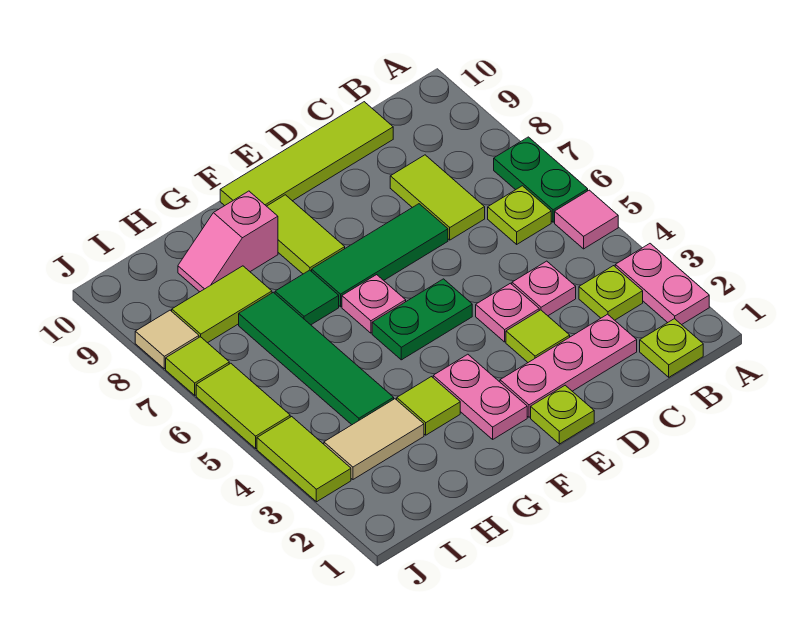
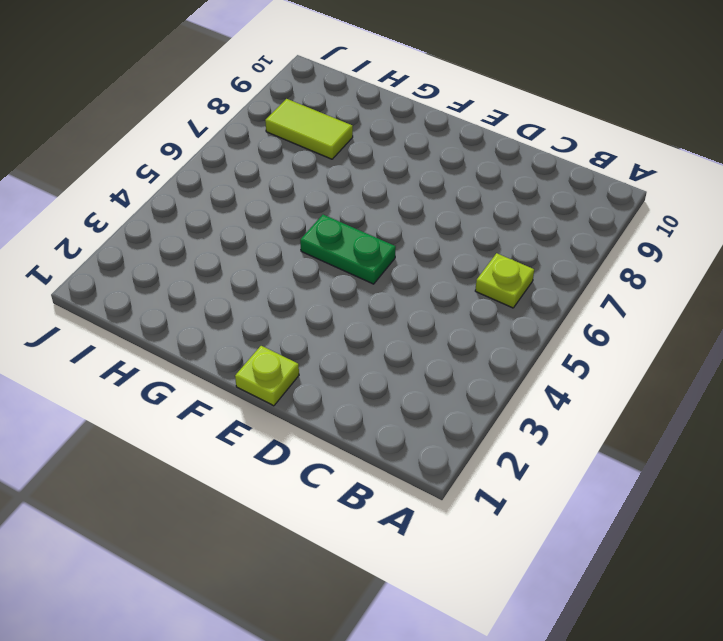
none -> pink 1x2 plate [615,244,709,325]
none -> pink 1x1 tile [555,190,618,249]
none -> green 1x2 plate [494,137,588,222]

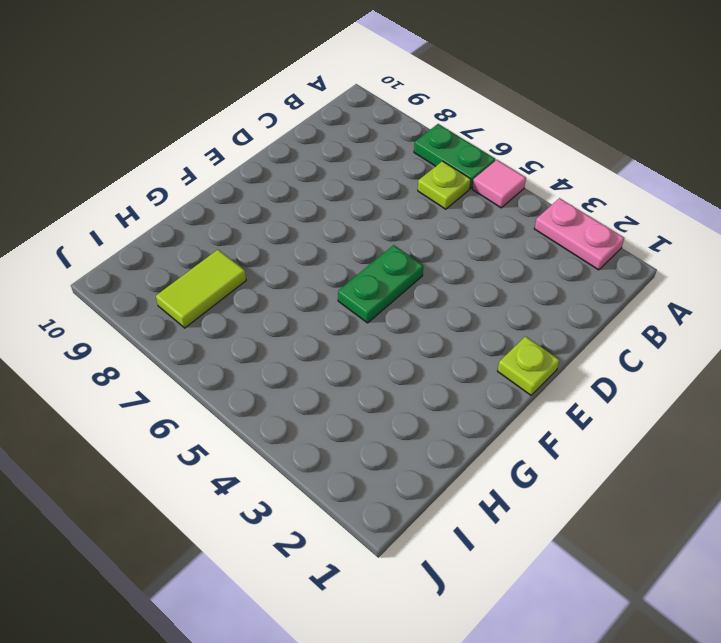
none -> lime 1x1 plate [640,319,703,377]
none -> lime 1x1 plate [579,266,643,320]
none -> pink 1x3 plate [500,314,637,417]

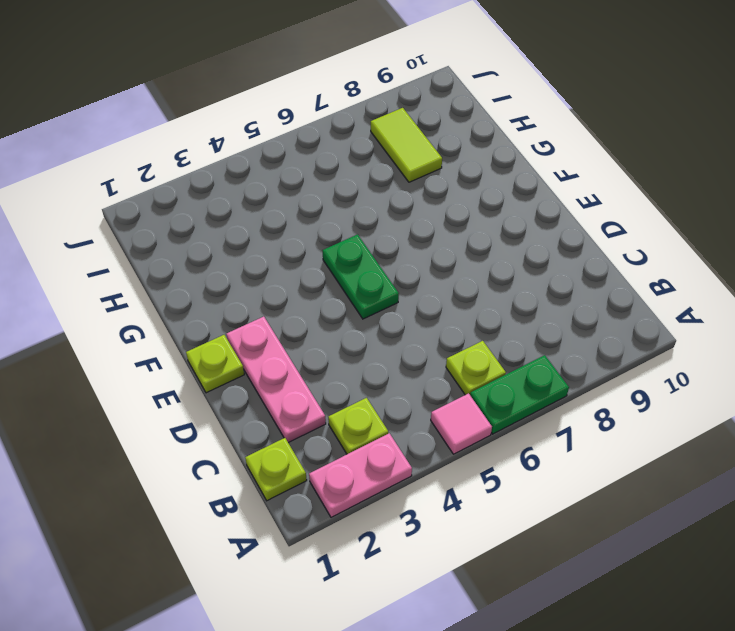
none -> pink 1x1 plate [512,261,576,316]
none -> lime 1x2 tile [390,155,485,240]
none -> lime 1x4 tile [220,102,393,206]

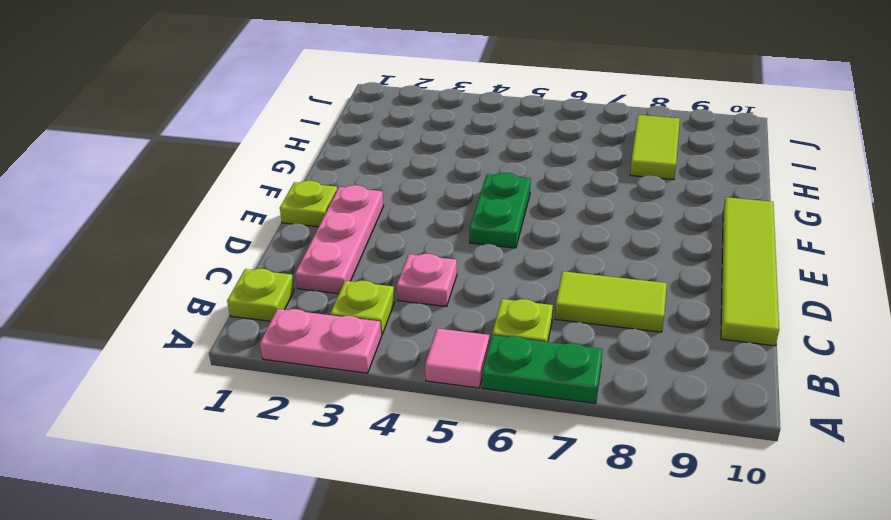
none -> lime 1x1 tile [506,310,570,362]
none -> pink 1x1 plate [476,283,539,342]
none -> green 1x3 tile [312,204,448,307]

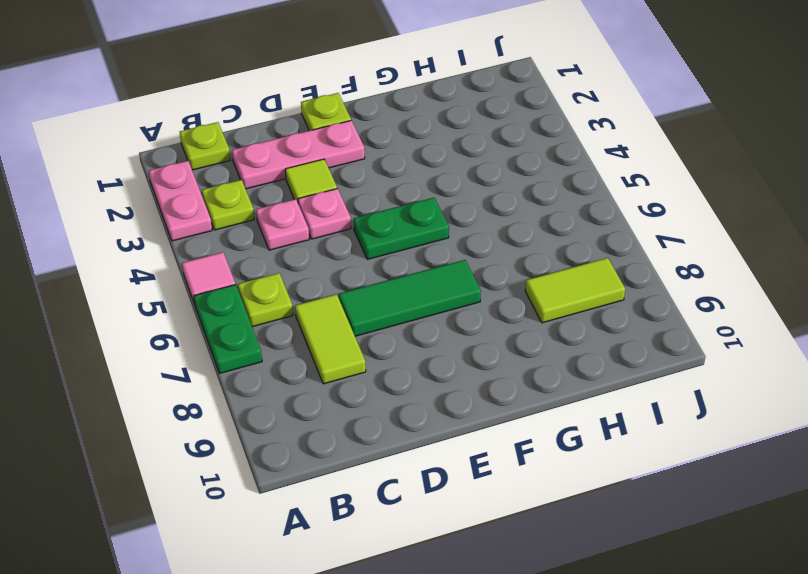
none -> lime 1x4 tile [220,102,393,206]
none -> pink 1x2 plate [433,354,527,439]
none -> pink 1x1 plate [342,275,406,333]

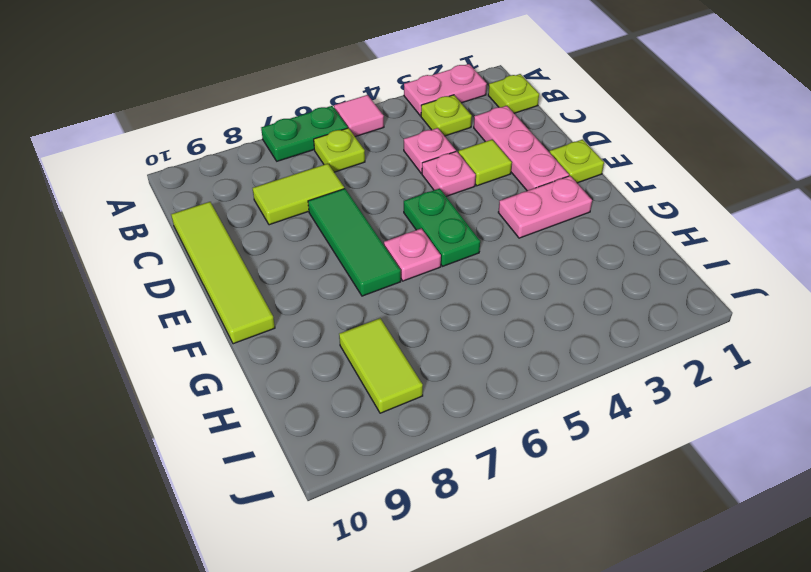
none -> lime 1x2 tile [267,195,345,274]
none -> lime 1x1 tile [397,377,460,435]
none -> green 1x1 tile [275,270,339,325]

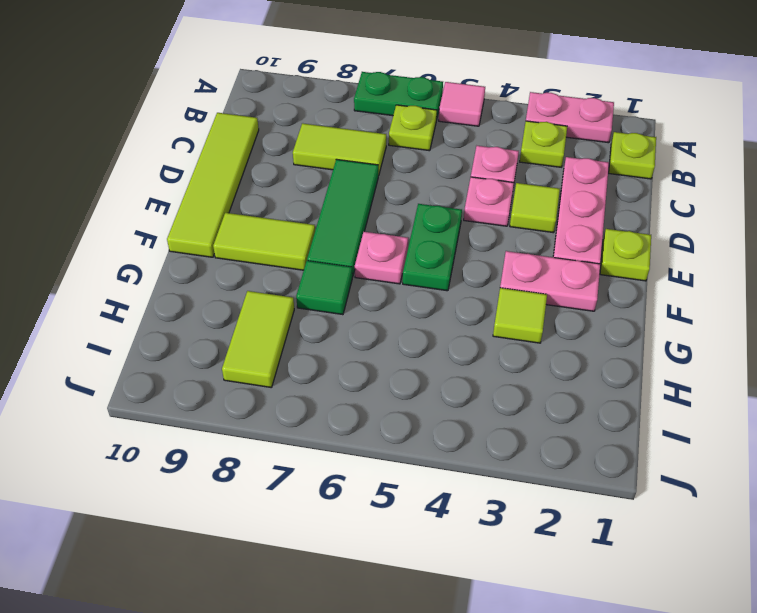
none -> pink 1x2 slope [178,191,278,292]
none -> tan 1x2 tile [324,399,424,479]
none -> green 1x4 tile [239,292,394,425]

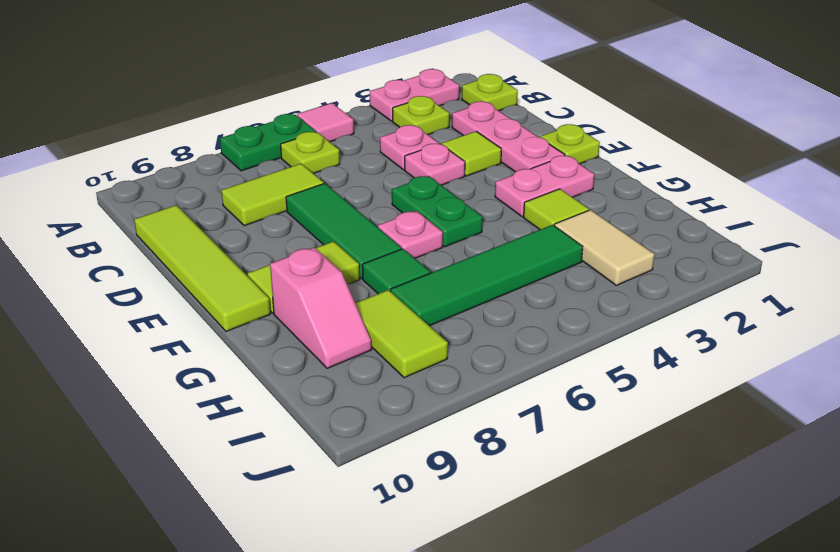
none -> lime 1x2 tile [257,417,351,502]
none -> lime 1x2 tile [196,363,290,448]
none -> lime 1x1 tile [166,337,229,395]

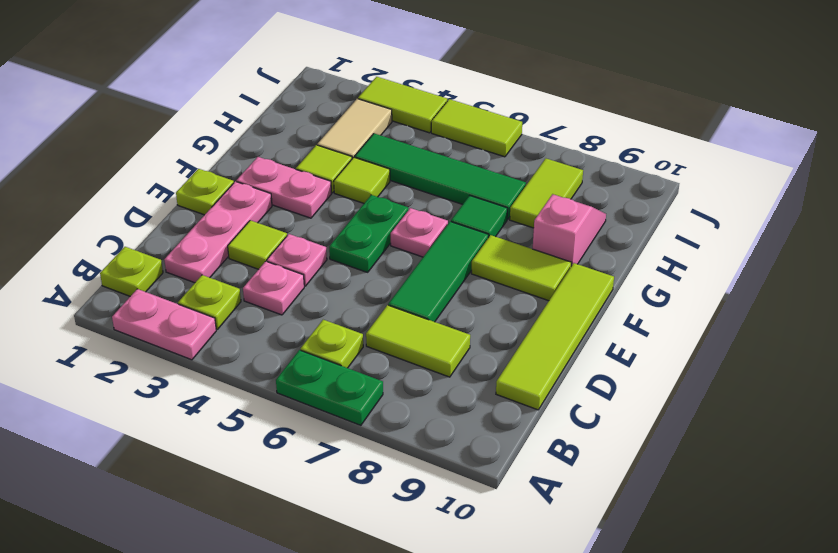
lime 1x1 tile [334,157,390,203] -> lime 1x1 tile moved to [166,337,229,395]
none -> pink 1x1 tile [555,190,618,249]
none -> tan 1x1 tile [135,310,199,369]

